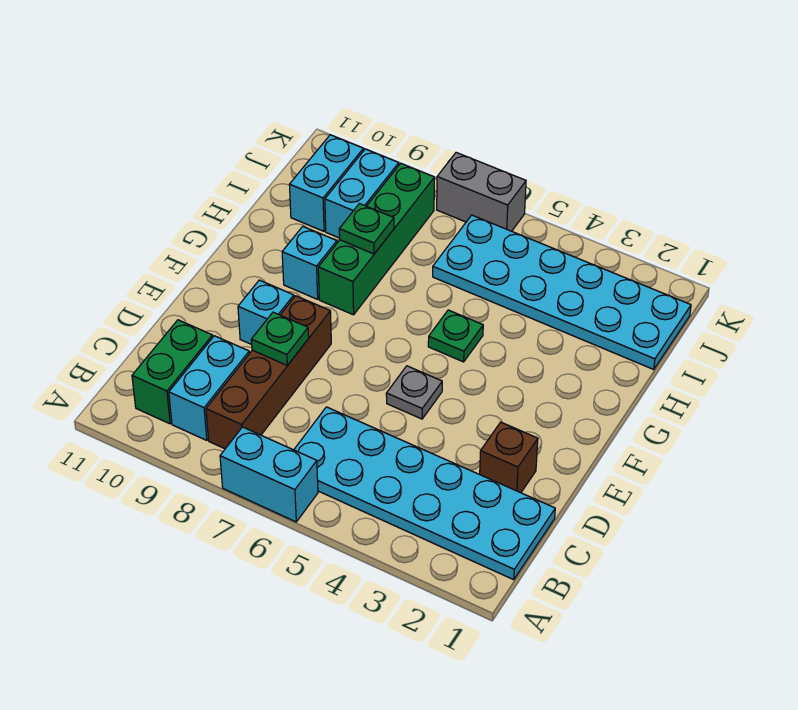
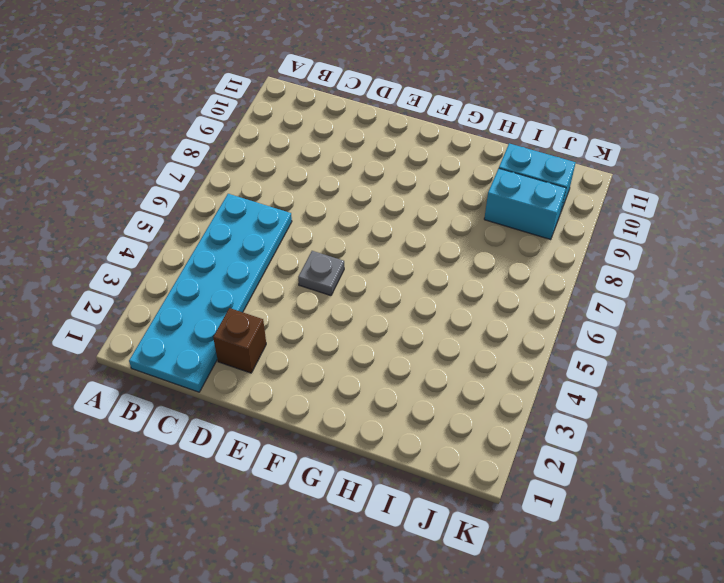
none -> cyan 1x2 brick [220,427,318,522]
none -> brown 1x4 brick [206,296,331,449]
none -> cyan 1x2 brick [169,336,249,440]

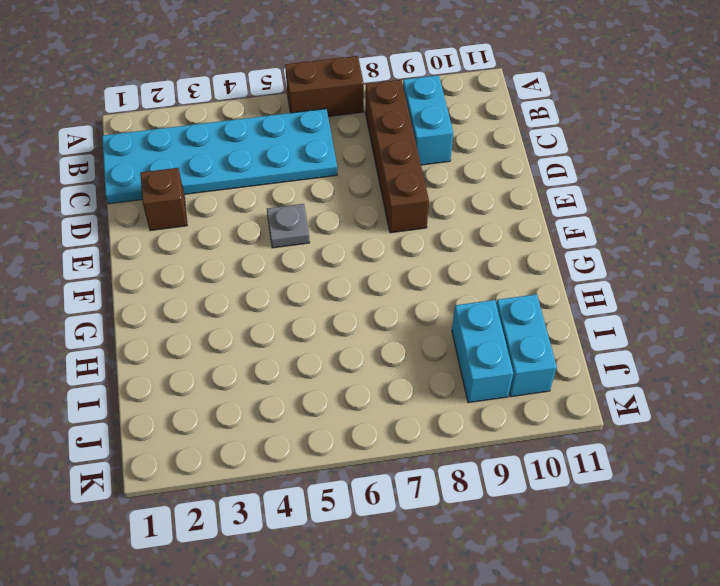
brown 1x2 brick [285,56,364,116] -> cyan 1x2 brick [220,427,318,522]
none -> green 1x2 brick [132,320,213,424]
none -> cyan 1x1 brick [238,280,294,344]
none -> green 1x1 plate [428,310,483,362]

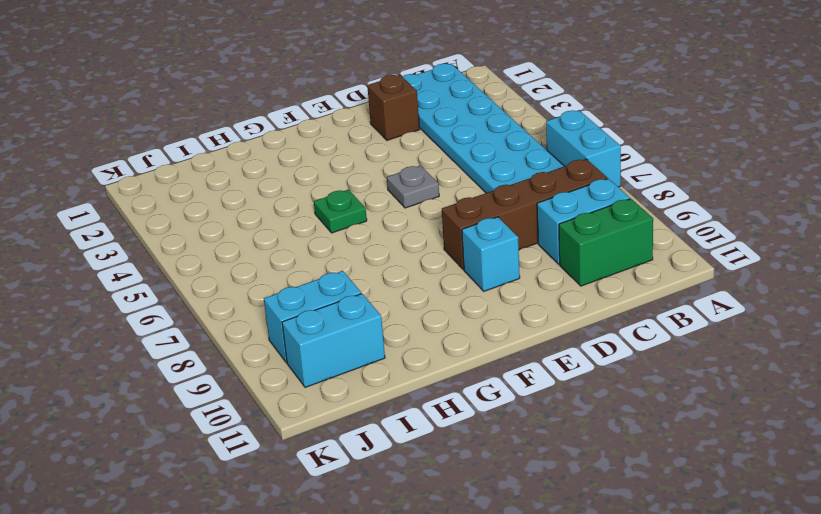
none -> green 1x4 brick [318,163,434,315]
none -> cyan 1x1 brick [282,227,337,299]
none -> cyan 2x6 plate [433,215,691,370]

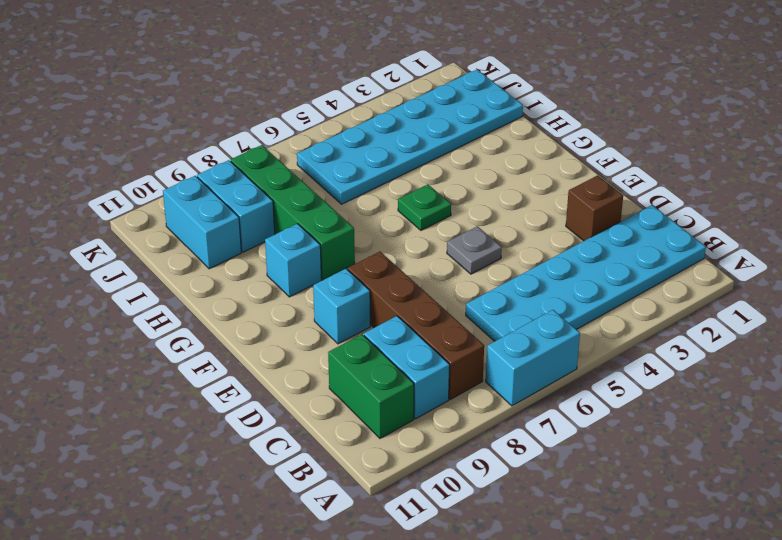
none -> grey 1x2 brick [437,153,526,231]
none -> green 1x1 plate [251,312,309,365]
none -> green 1x1 plate [339,204,394,254]

